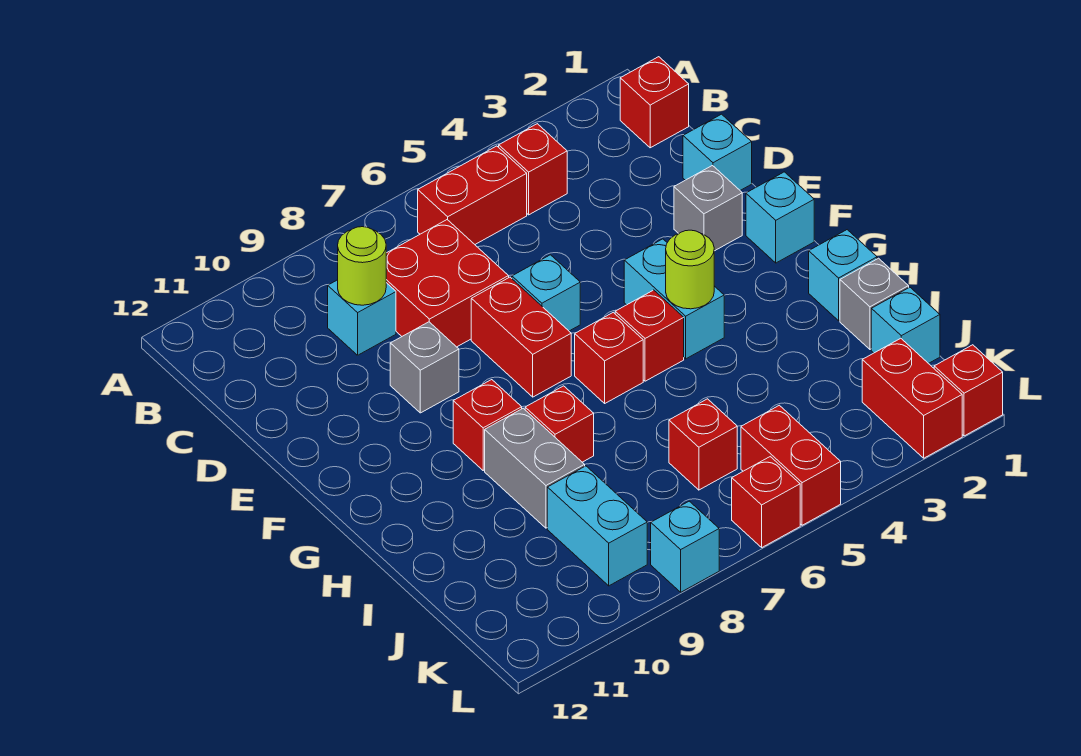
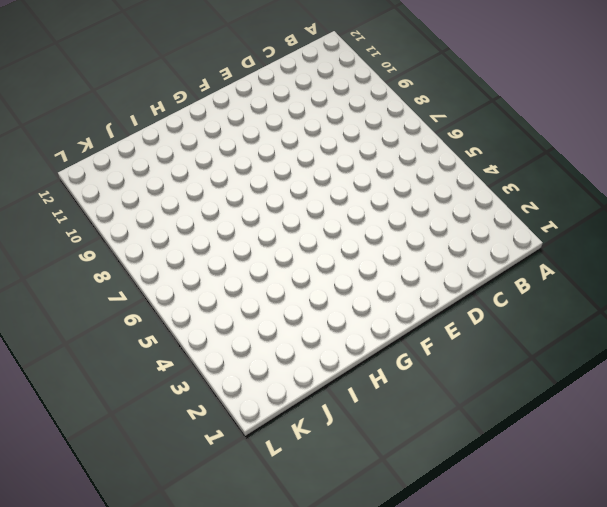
none -> red 1x1 brick [620,57,689,148]
none -> red 1x1 brick [499,124,567,215]
none -> red 1x2 brick [418,146,527,244]

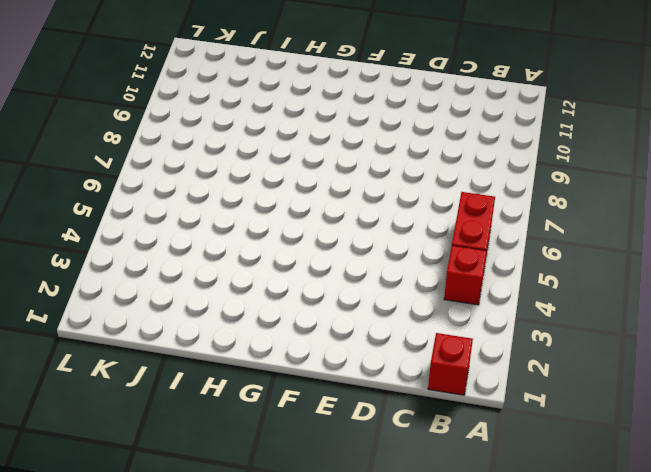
none -> red 2x2 brick [386,220,509,347]
none -> cyan 1x1 brick [328,280,396,355]
none -> cyan 1x1 brick [683,114,752,190]

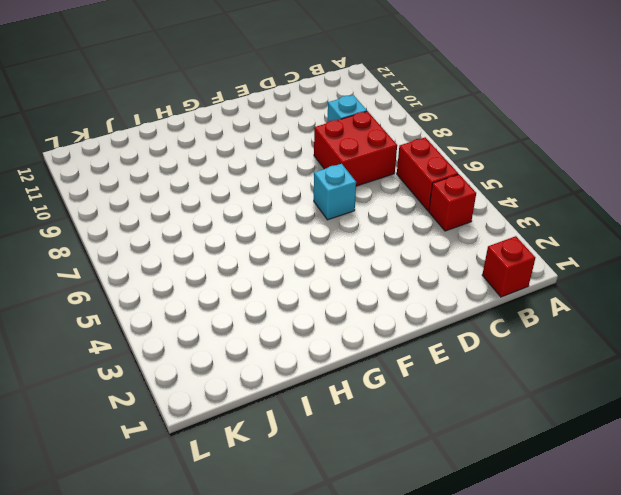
none -> cyan 1x1 brick [683,114,752,190]
none -> grey 1x1 brick [674,166,742,251]
none -> red 1x2 brick [471,277,571,397]

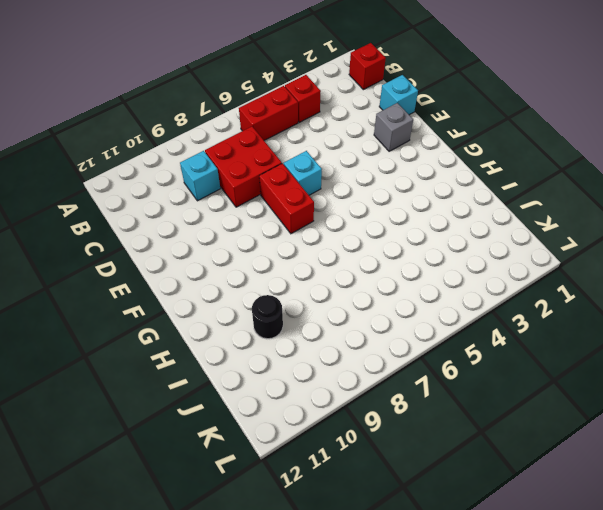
black 1x1 round brick [252,295,283,339] -> none
none -> grey 1x1 brick [390,322,459,413]
none -> cyan 1x1 brick [746,172,814,263]
none -> cyan 1x2 brick [624,239,724,359]

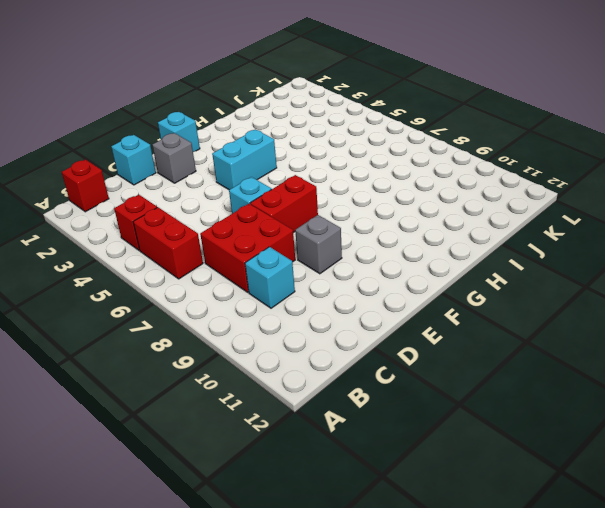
none -> red 1x1 brick [615,290,684,381]
none -> red 1x1 brick [575,312,643,403]
none -> red 1x1 brick [453,380,522,470]

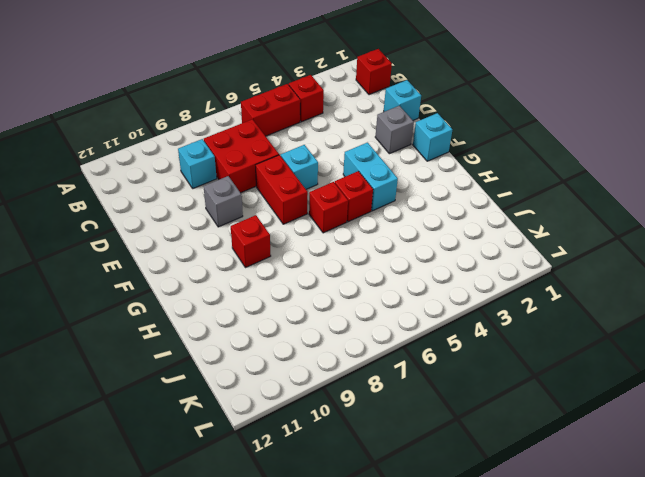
none -> cyan 1x1 brick [809,230,877,321]
none -> red 1x1 brick [525,386,594,462]
none -> grey 1x2 brick [485,408,585,528]

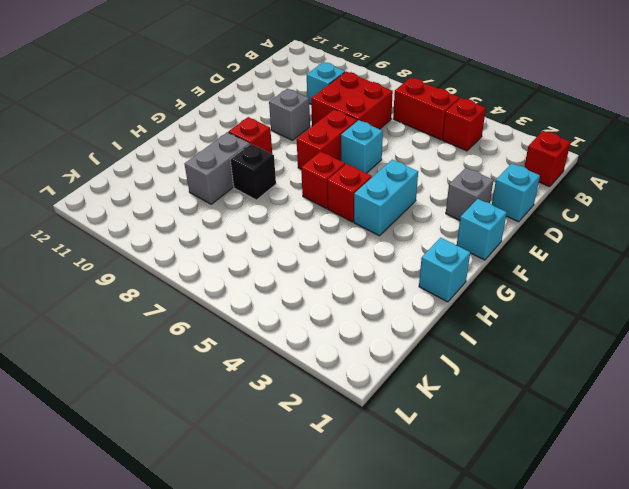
black 1x1 brick [230,144,276,200] -> red 1x1 brick [525,386,594,462]
none -> grey 1x1 brick [840,258,909,349]
none -> cyan 1x1 brick [871,287,940,364]
none -> red 1x1 brick [669,399,737,490]

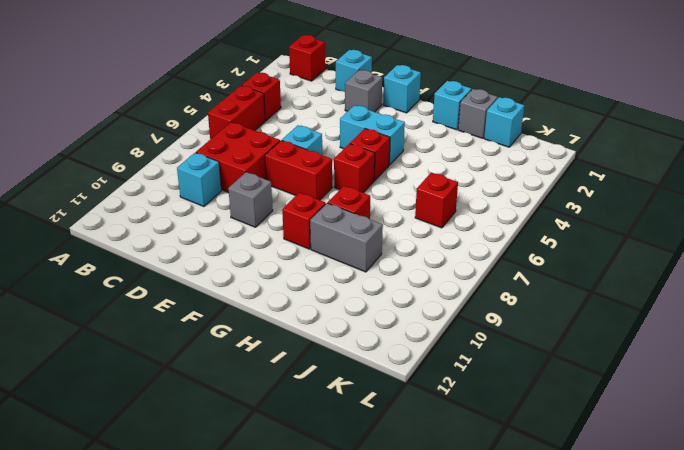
none -> cyan 1x2 brick [547,466,647,586]
none -> red 1x2 brick [862,338,962,458]
none -> red 1x2 brick [741,405,841,525]

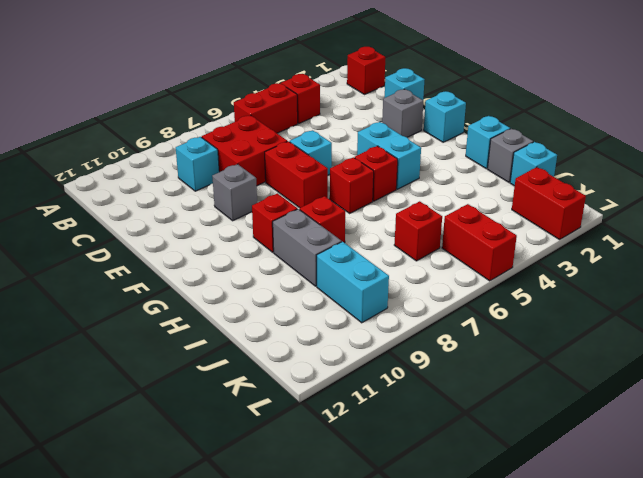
none -> red 1x1 brick [934,345,1003,436]
none -> red 1x1 brick [732,457,800,547]
none -> cyan 1x1 brick [651,501,719,592]

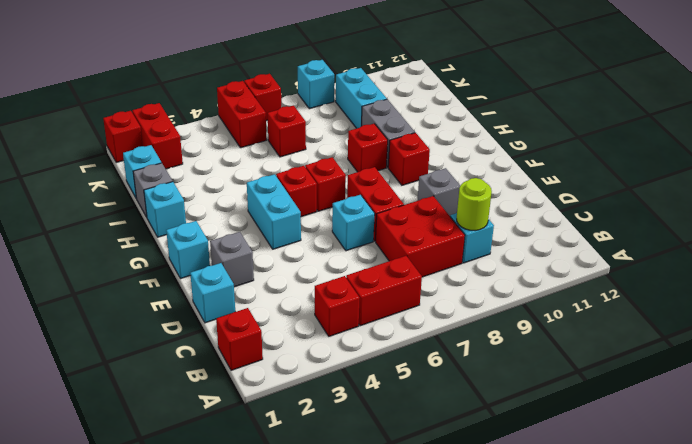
none -> lime 1x1 round brick [666,230,714,309]

